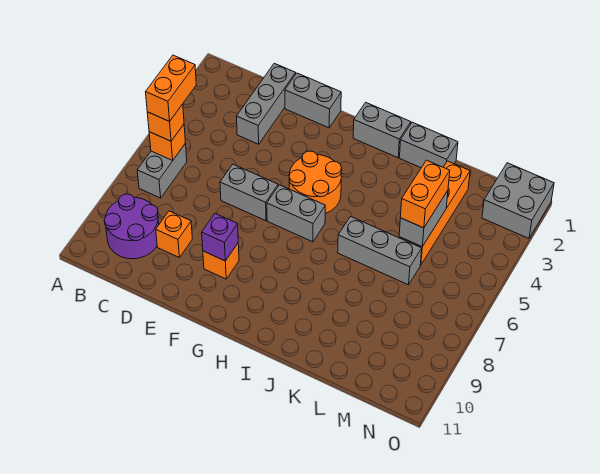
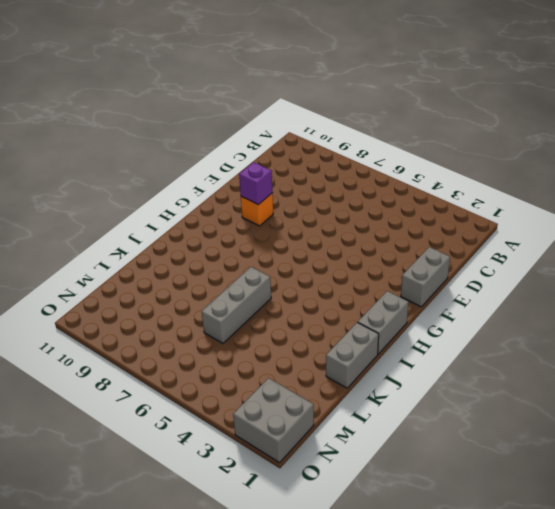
none -> grey 1x2 brick [137,143,187,198]
none -> purple 2x2 round brick [104,194,159,259]
none -> grey 1x3 brick [236,63,296,144]

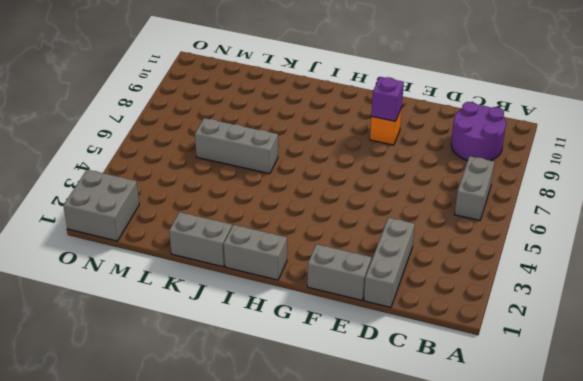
none -> orange 1x1 brick [156,211,192,257]
none -> grey 1x2 brick [220,164,278,221]
none -> orange 2x2 round brick [289,151,342,213]

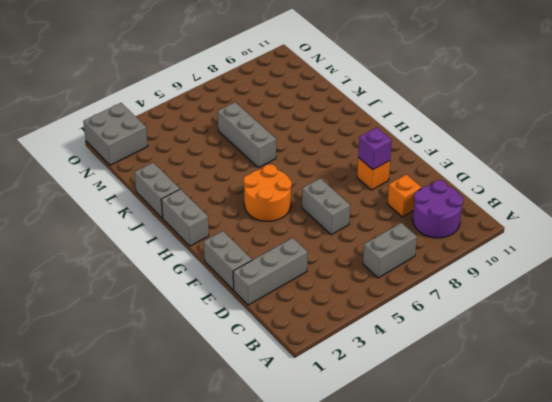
none -> grey 1x2 brick [267,185,325,242]
none -> orange 1x4 brick [399,161,470,265]
none -> orange 1x1 brick [149,125,185,161]

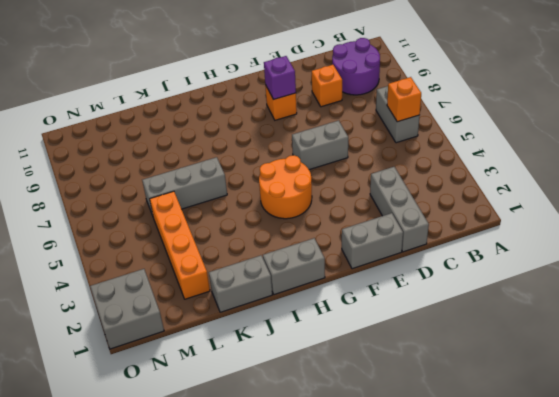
none -> grey 1x2 brick [267,185,325,242]
none -> grey 1x2 brick [399,191,448,247]
none -> orange 1x1 brick [147,104,184,141]

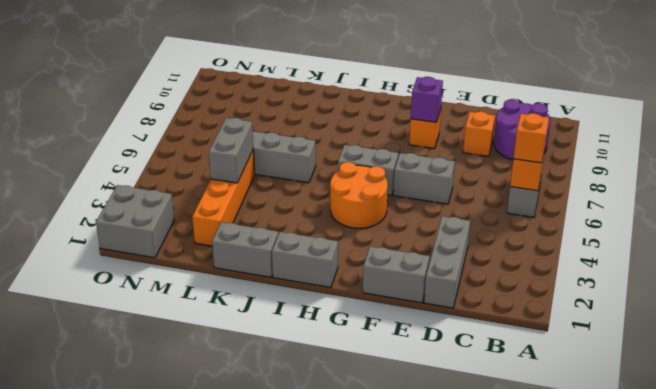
none -> orange 1x2 brick [400,160,450,228]
none -> orange 1x2 brick [146,55,196,121]

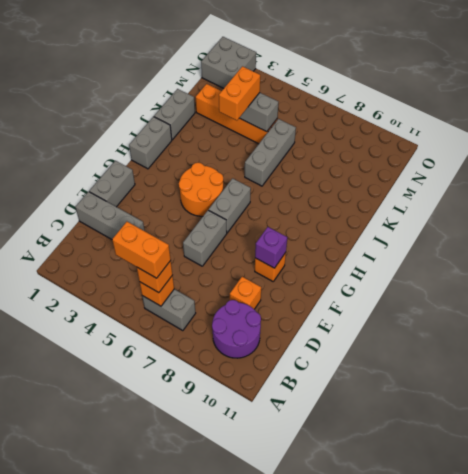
orange 1x2 brick [219,66,260,120] -> orange 1x2 brick turned to [400,160,450,228]

